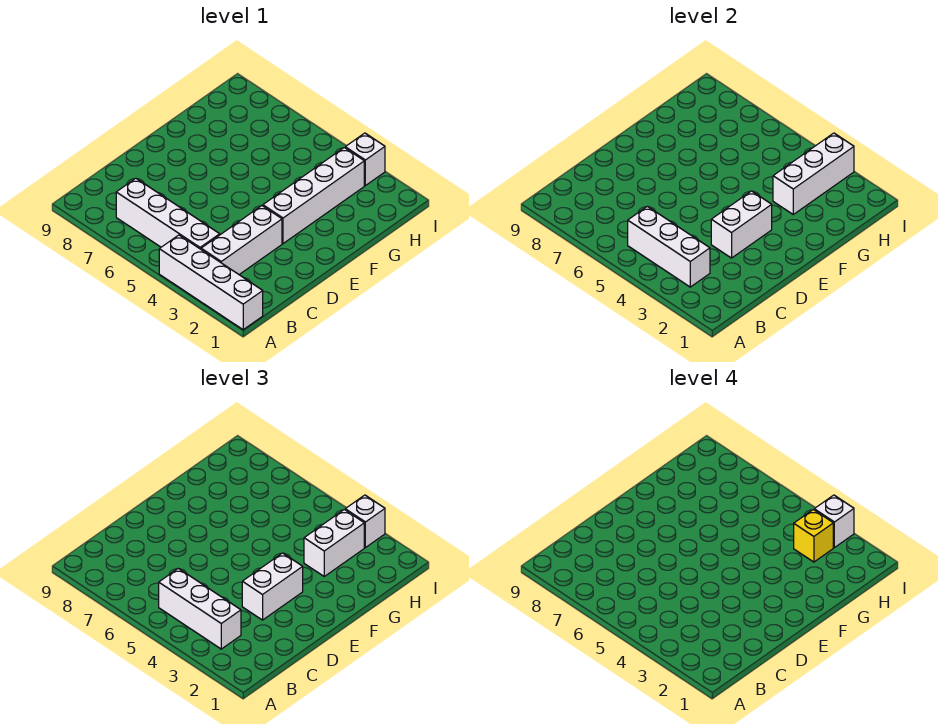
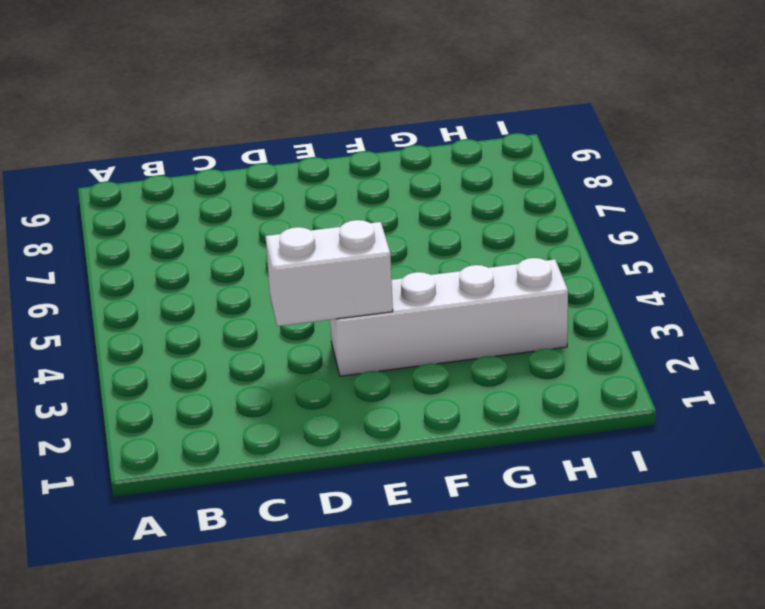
none -> white 1x4 brick [159,235,263,330]
none -> white 1x3 brick [201,206,282,274]
none -> white 1x4 brick [116,178,220,249]

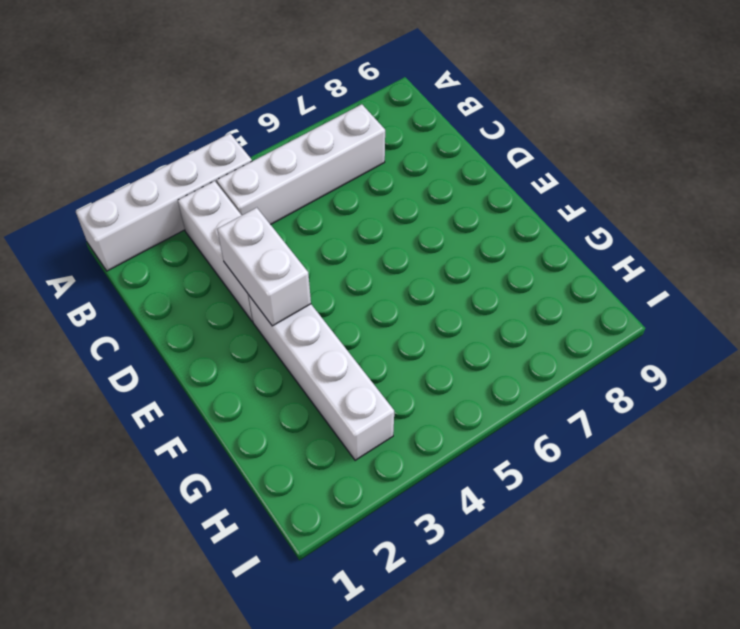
none -> white 1x1 brick [345,133,385,186]
none -> white 1x3 brick [628,206,710,287]
none -> white 1x3 brick [773,133,854,214]

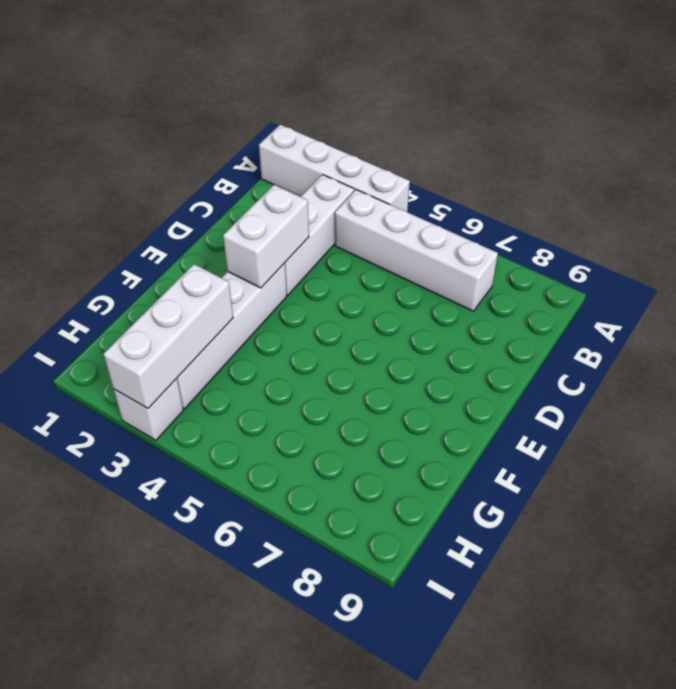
none -> white 1x3 brick [628,206,710,287]
none -> white 1x3 brick [159,568,241,649]
none -> white 1x2 brick [242,553,303,620]

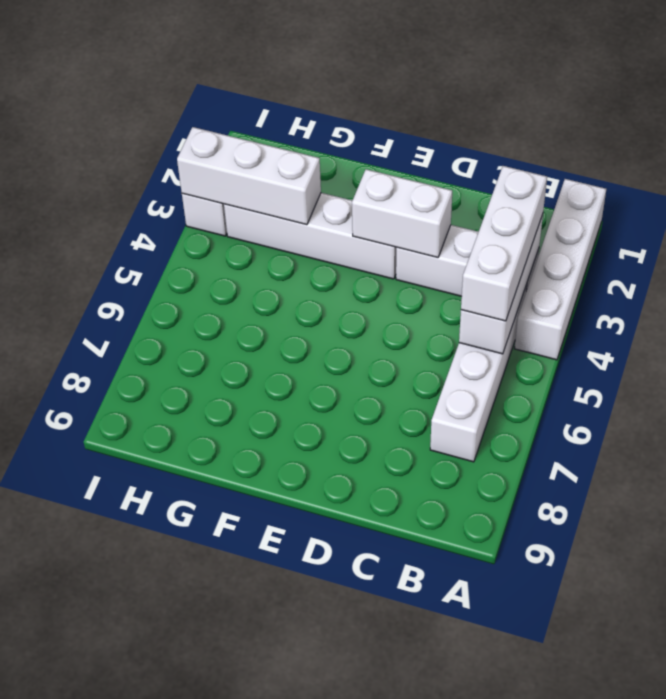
none -> white 1x2 brick [242,553,303,620]
none -> white 1x2 brick [304,510,364,576]
none -> white 1x1 brick [345,495,385,548]

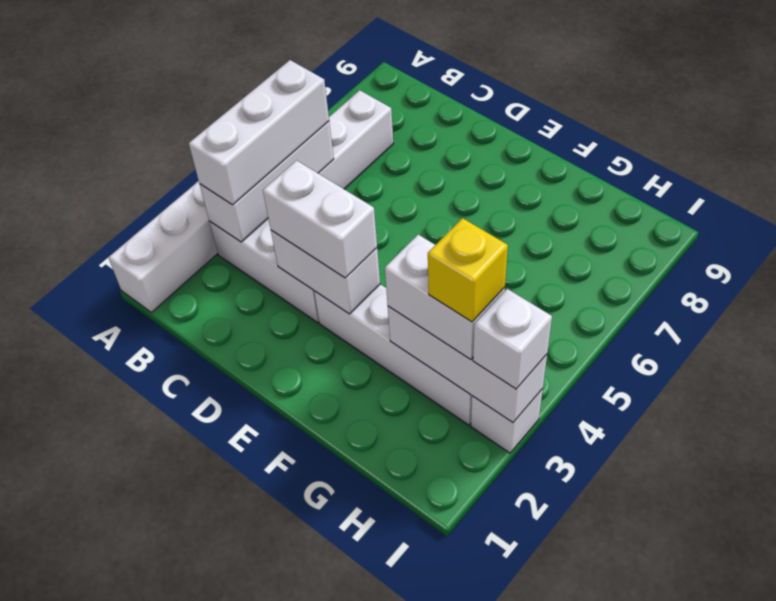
none -> white 1x1 brick [814,495,854,548]

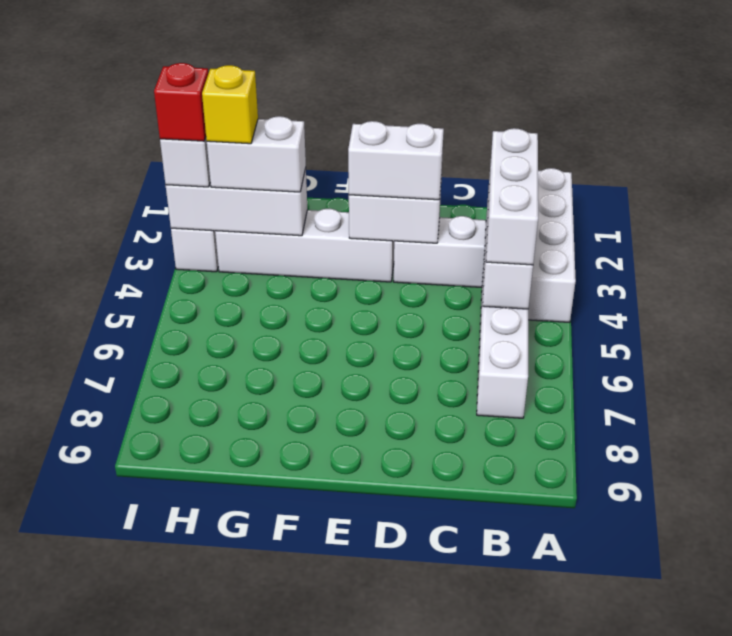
red 1x1 brick [154,63,208,141] -> white 1x1 brick [814,495,854,548]

